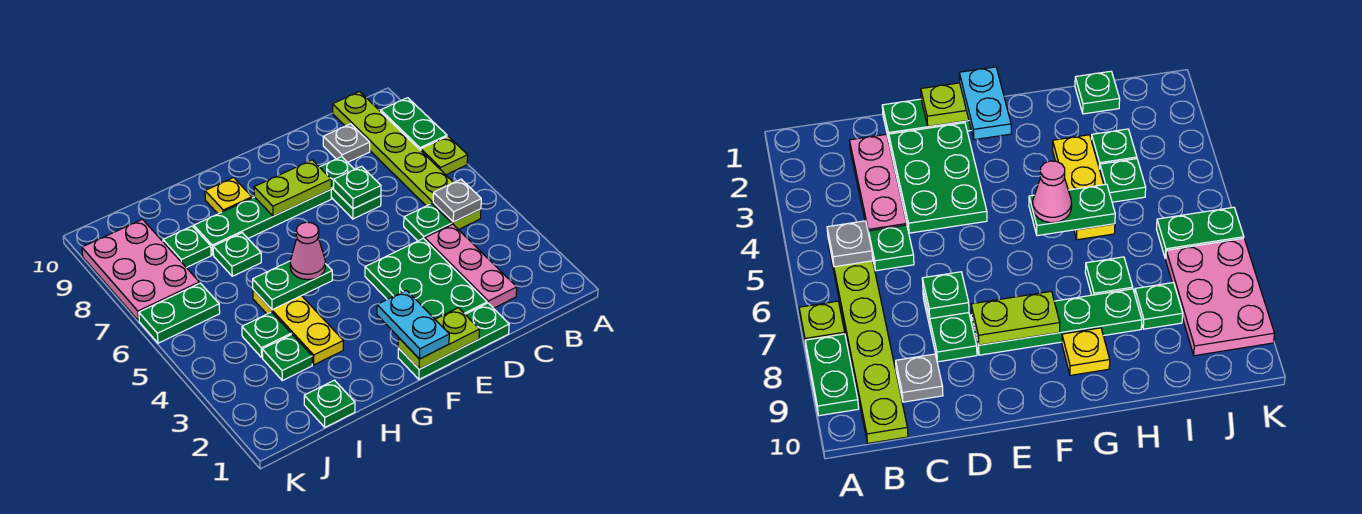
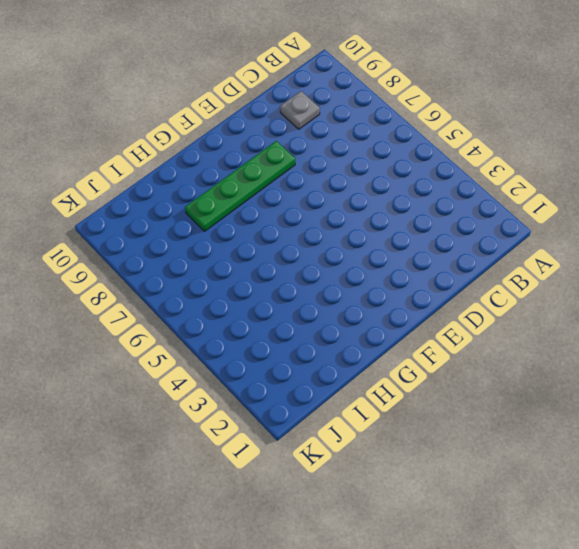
none -> lime 1x1 plate [421,136,468,175]
none -> green 1x2 plate [381,98,447,150]
none -> lime 1x6 plate [333,92,481,230]

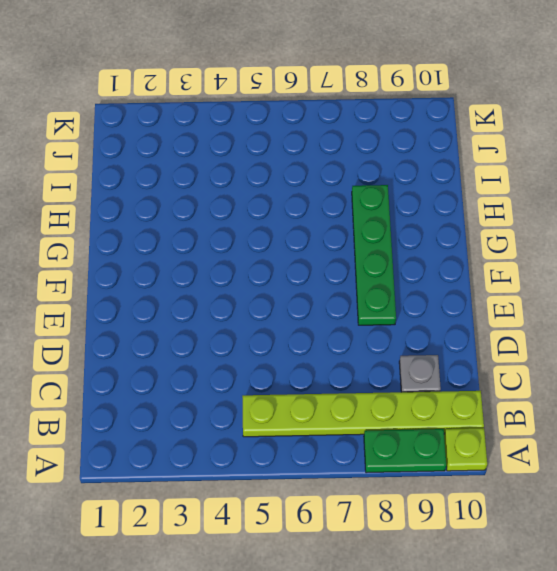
lime 1x1 plate [444,428,487,471] -> lime 1x1 plate moved to [421,136,468,175]
none -> pink 1x3 plate [425,224,517,308]
none -> green 1x1 plate [404,204,452,241]
none -> green 1x3 plate [398,303,509,379]

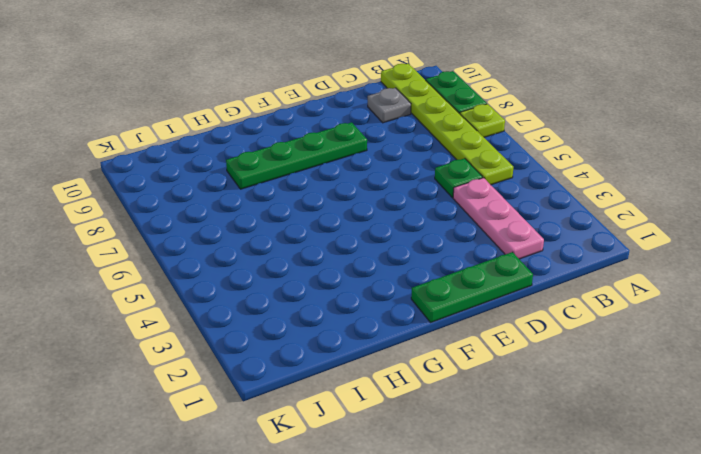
none -> green 2x3 plate [365,238,487,319]
none -> green 1x2 plate [320,157,381,219]
none -> yellow 1x1 plate [205,178,252,214]

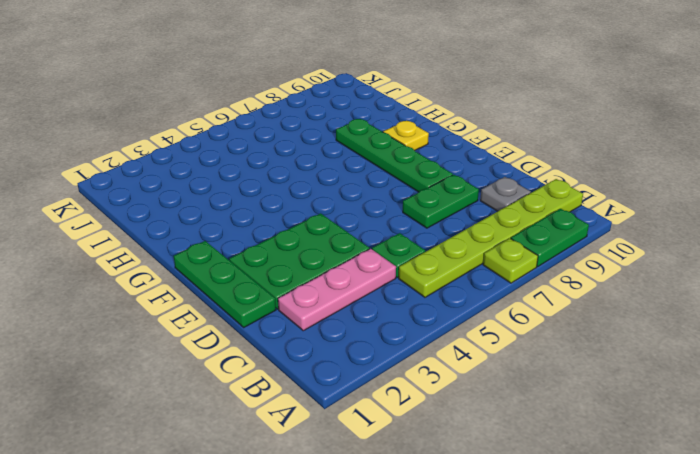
none -> yellow 1x3 plate [253,290,343,365]
none -> green 1x1 plate [213,233,261,276]
none -> green 1x1 plate [304,380,355,427]

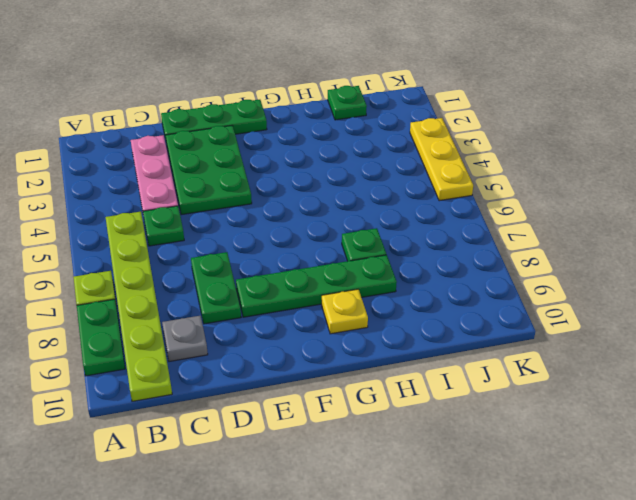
yellow 1x3 plate [410,118,473,201] -> yellow 1x3 plate moved to [253,290,343,365]
none -> green 1x1 plate [262,335,312,381]
none -> green 1x1 plate [242,312,291,357]
none -> green 1x1 plate [163,226,211,268]

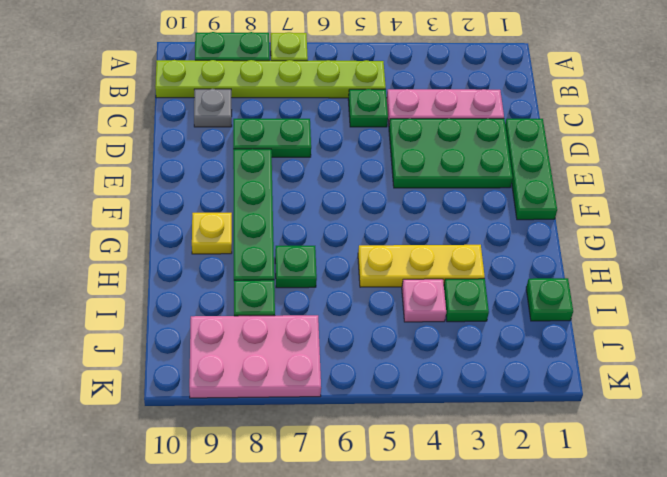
pink 1x1 plate [402,279,446,322] -> green 1x1 plate [242,312,291,357]
none -> green 1x2 plate [139,283,220,343]
none -> grey 1x1 plate [433,179,481,222]
none -> green 1x1 plate [334,166,381,209]

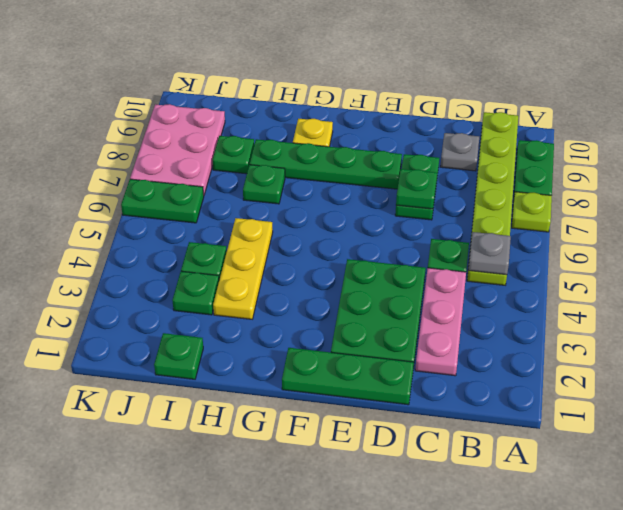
none -> lime 1x2 plate [398,308,480,369]
none -> lime 1x2 plate [254,160,331,216]
none -> green 1x2 plate [253,261,332,310]

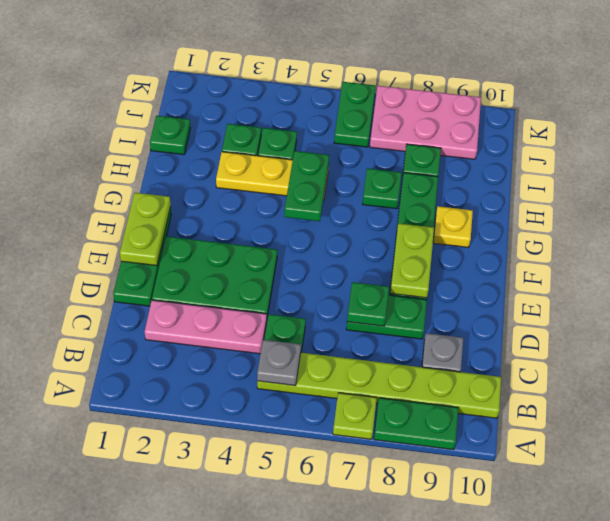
none -> cyan 1x2 plate [377,290,449,359]
none -> pink 1x1 cone [290,222,325,280]

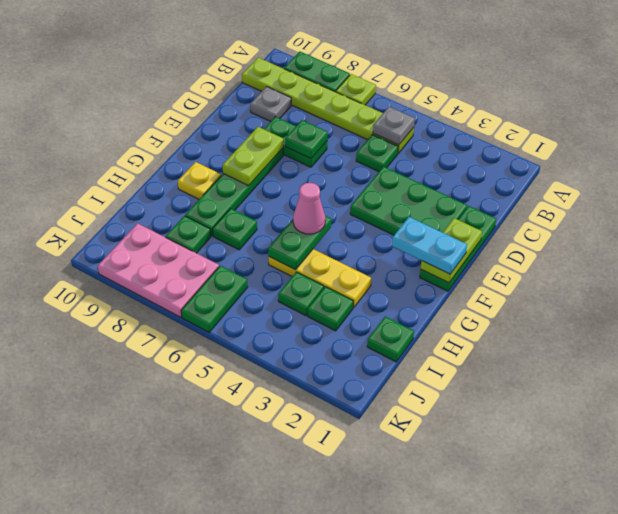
none -> pink 1x3 plate [425,224,517,308]

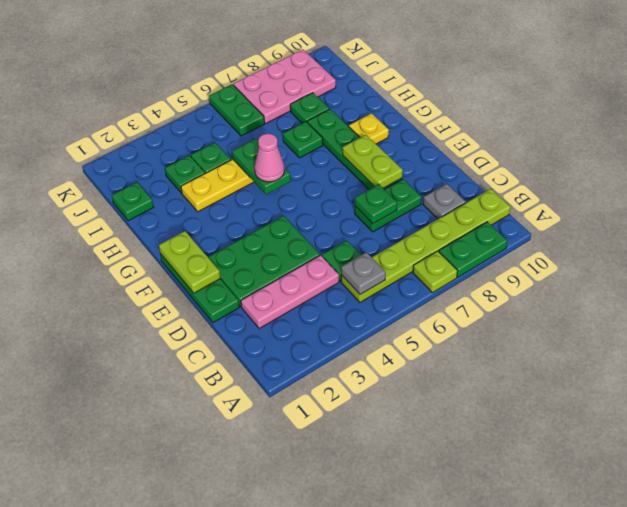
none -> cyan 1x2 plate [377,290,449,359]

